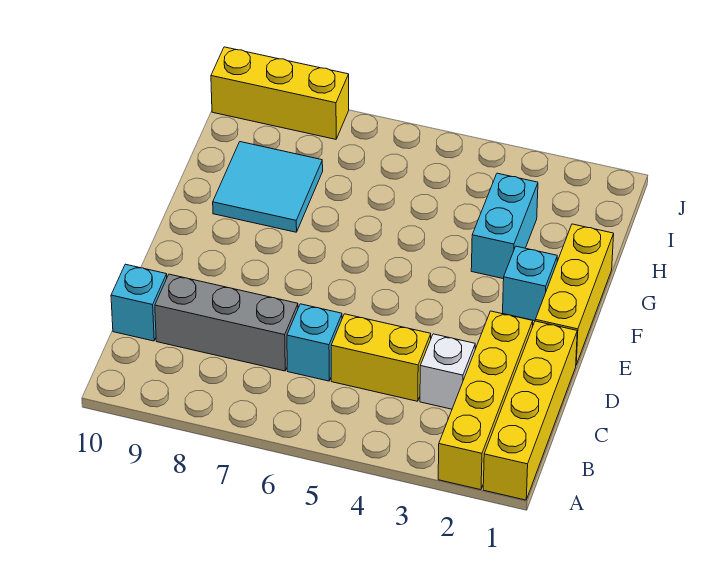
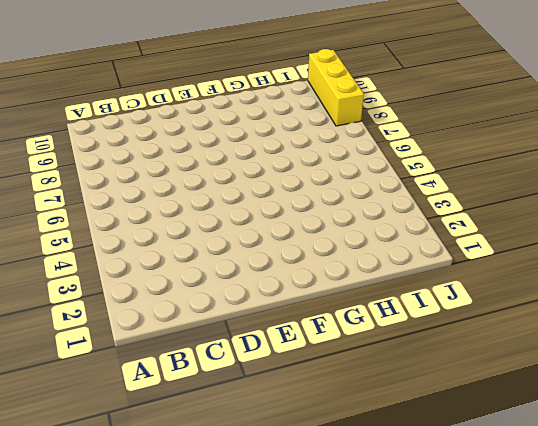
none -> yellow 1x4 brick [483,321,577,500]
none -> yellow 1x4 brick [438,311,533,490]
none -> white 1x1 brick [420,334,475,409]

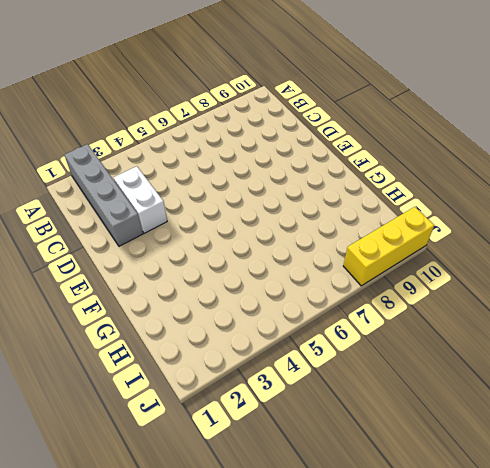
grey 1x4 brick [65,144,143,246] -> yellow 1x4 brick [438,311,533,490]
white 1x2 brick [113,166,167,233] -> white 1x1 brick [420,334,475,409]
none -> yellow 1x4 brick [483,321,577,500]
none -> yellow 1x2 brick [331,314,431,401]
none -> cyan 1x1 brick [287,304,342,381]

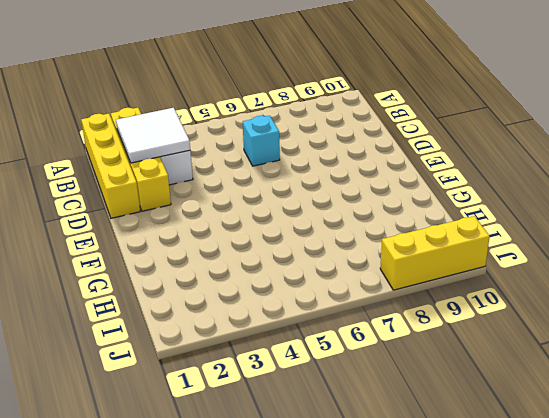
white 2x2 tile [116,108,190,163] -> none
none -> yellow 1x2 brick [331,314,431,401]
none -> grey 1x3 brick [155,274,298,371]
none -> cyan 1x1 brick [111,264,167,341]

